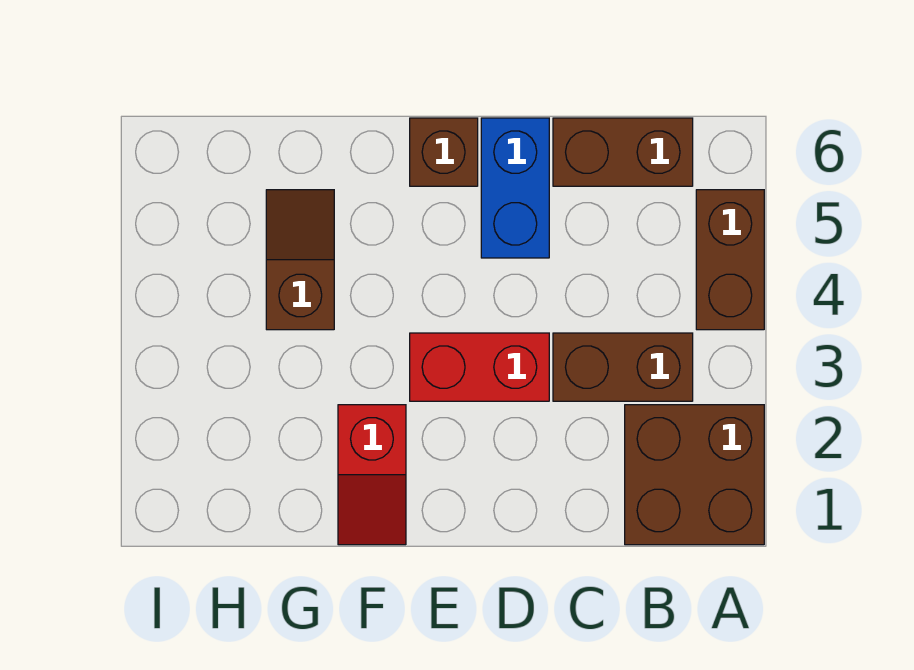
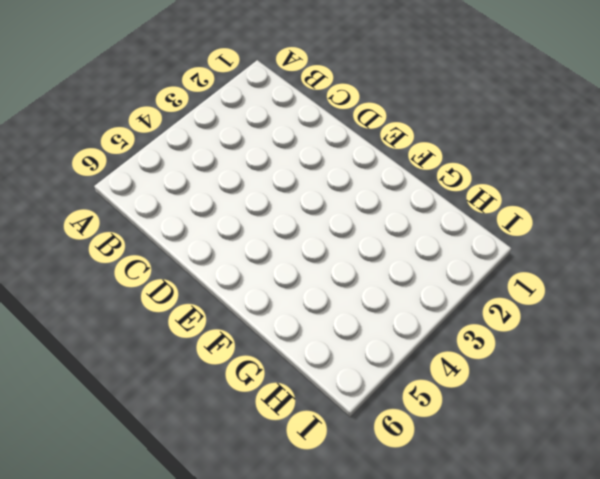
none -> brown 2x2 brick [625,405,764,545]
none -> brown 1x2 brick [696,190,764,330]

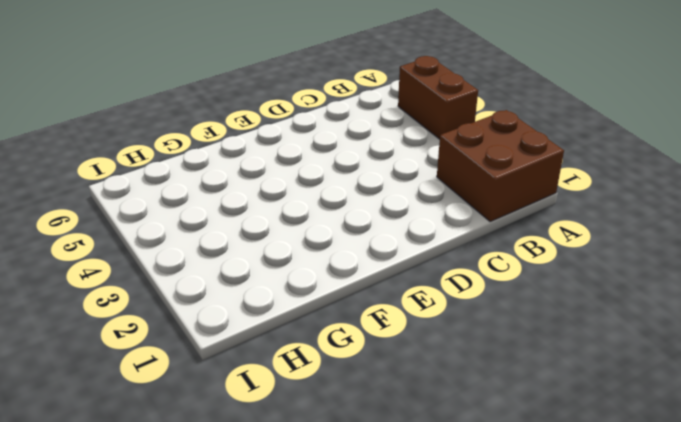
none -> brown 1x2 brick [553,333,693,401]
none -> brown 1x2 brick [553,118,693,186]

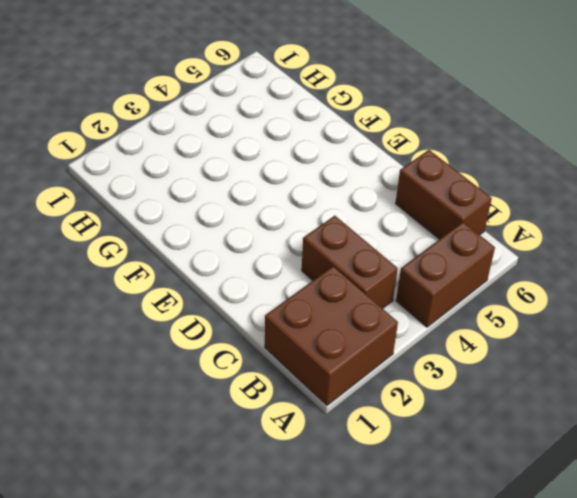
none -> red 1x2 brick [410,333,549,401]
none -> blue 1x2 brick [481,118,549,258]

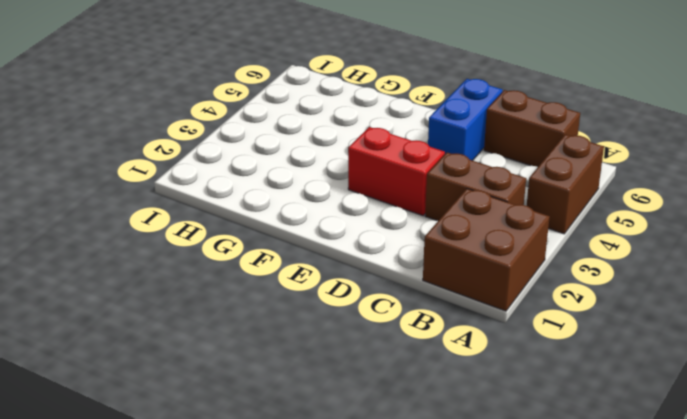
none -> brown 1x1 brick [410,118,478,186]
none -> red 1x2 slope [338,405,406,545]

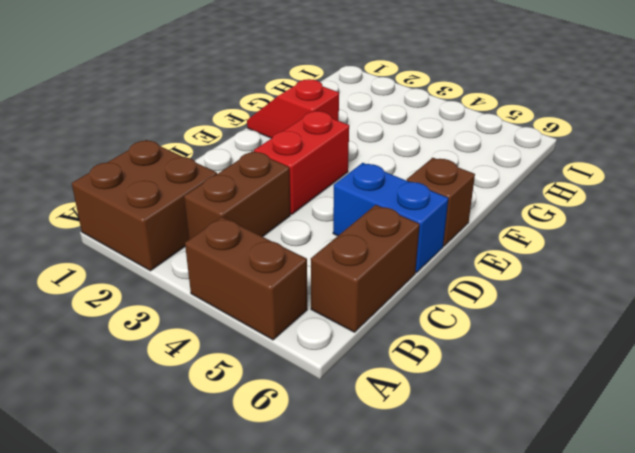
none -> brown 1x2 slope [266,190,334,330]

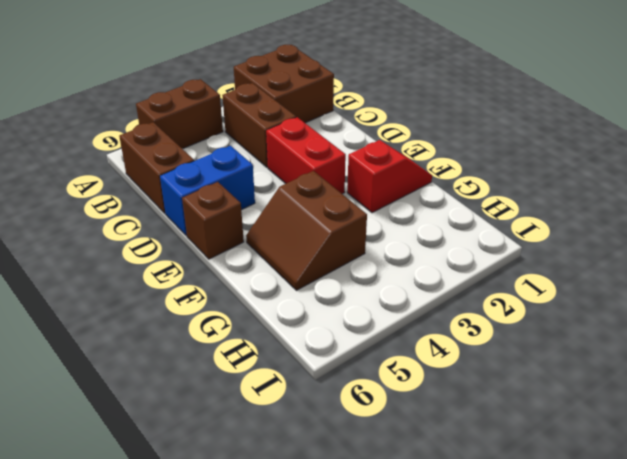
brown 2x2 slope [246,171,367,290] -> brown 1x2 slope [266,190,334,330]

